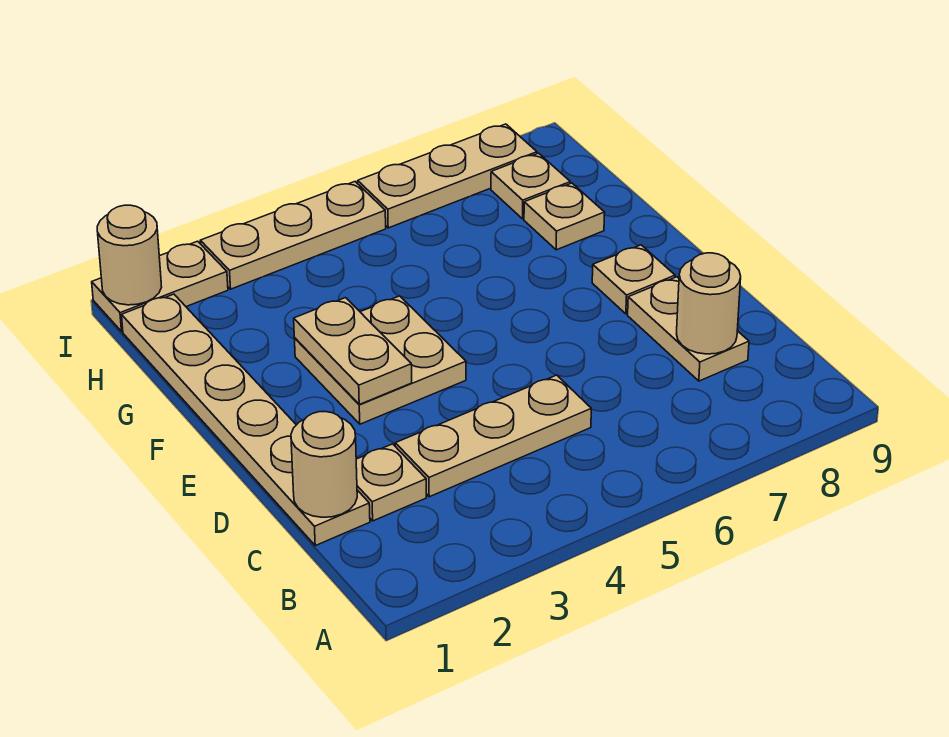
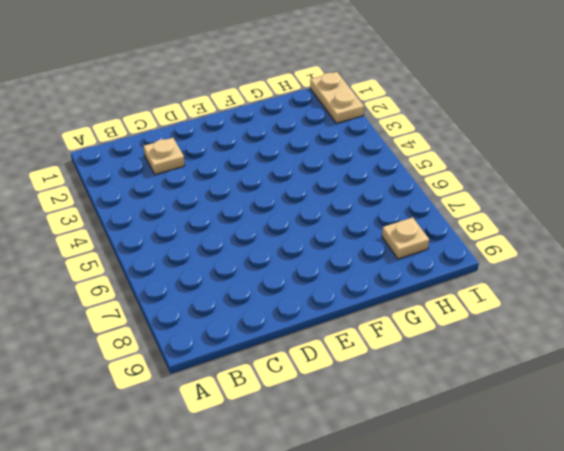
none -> tan 1x6 plate [122,294,370,546]
none -> tan 1x3 plate [395,375,591,497]
none -> tan 1x2 plate [628,277,749,381]

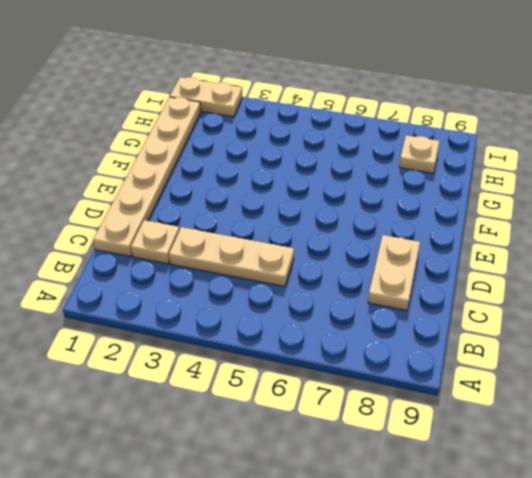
none -> tan 2x2 plate [294,296,466,424]
none -> tan 1x1 plate [592,245,675,314]
none -> tan 1x1 plate [524,183,605,250]

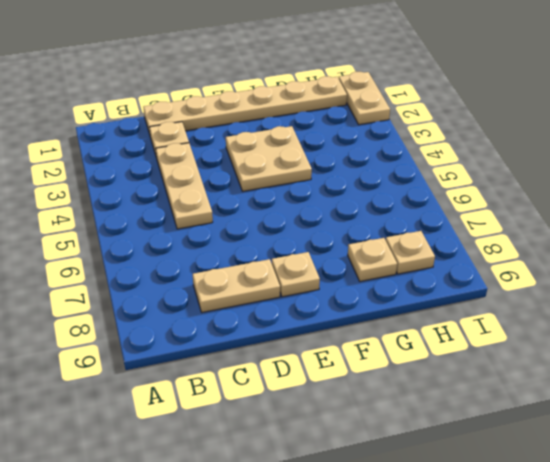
none -> tan 1x3 plate [200,182,386,289]
none -> tan 1x3 plate [358,124,537,228]
none -> tan 1x1 round brick [291,412,357,517]

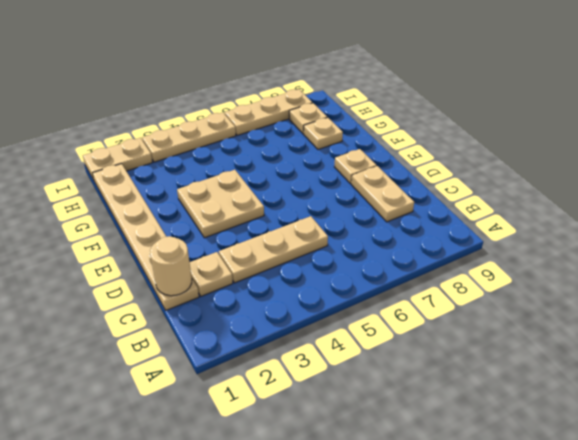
none -> tan 1x1 round brick [677,253,741,354]
none -> tan 1x2 plate [294,298,412,404]
none -> tan 1x1 round brick [97,205,162,305]

